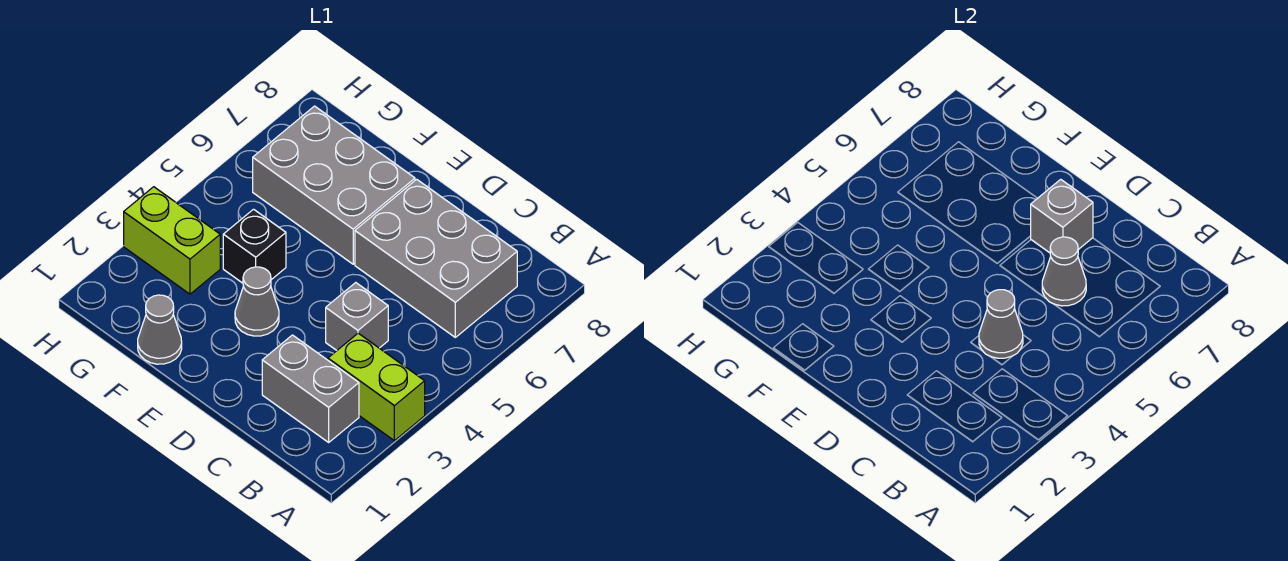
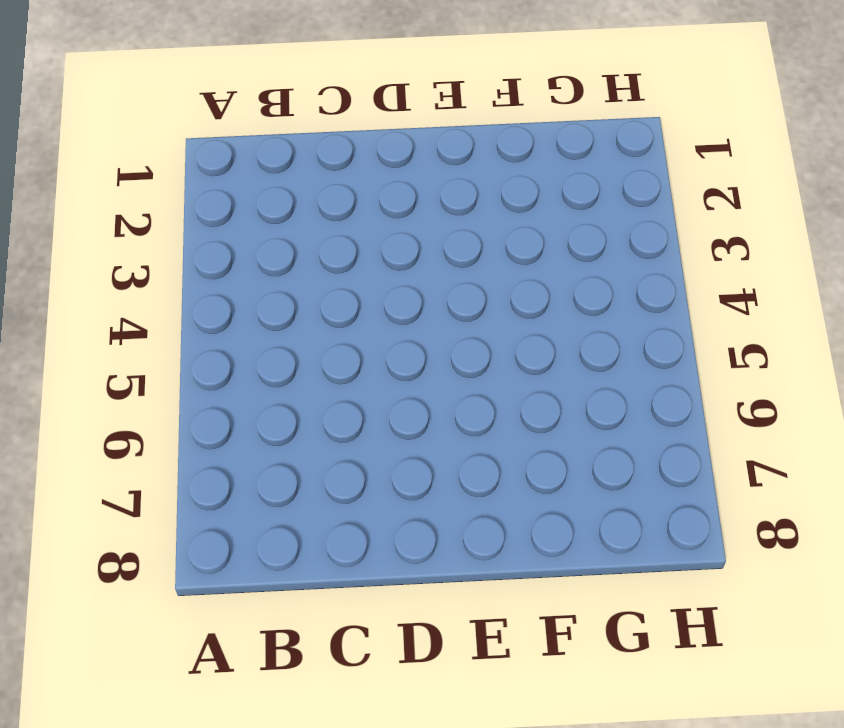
none -> lime 1x2 brick [328,333,425,441]
none -> grey 1x2 brick [262,335,359,442]
none -> grey 2x3 brick [355,179,517,337]

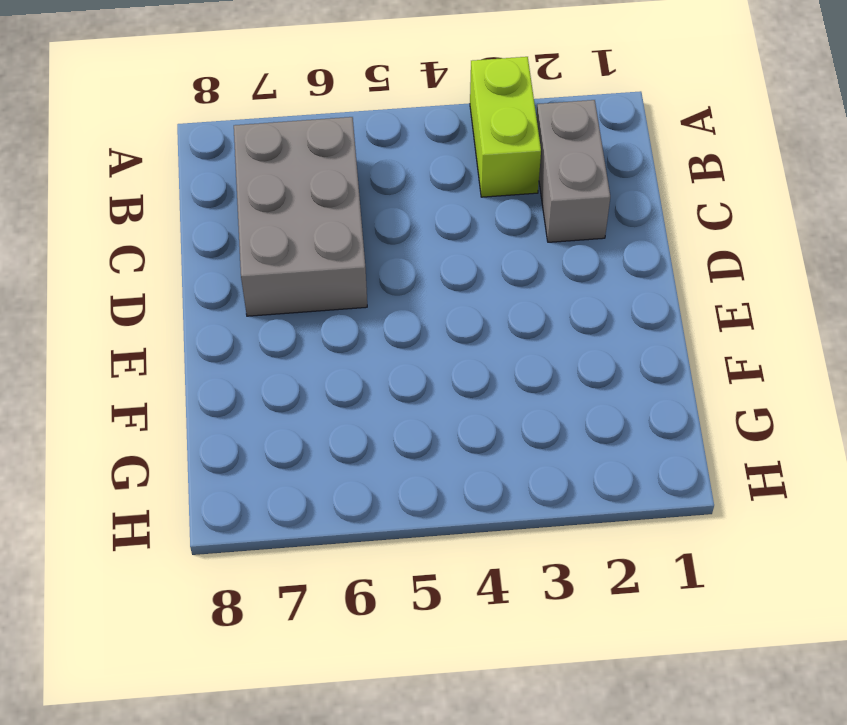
none -> grey 1x1 brick [326,283,388,350]
none -> grey 1x1 cone [235,267,279,336]
none -> grey 2x3 brick [253,106,415,264]

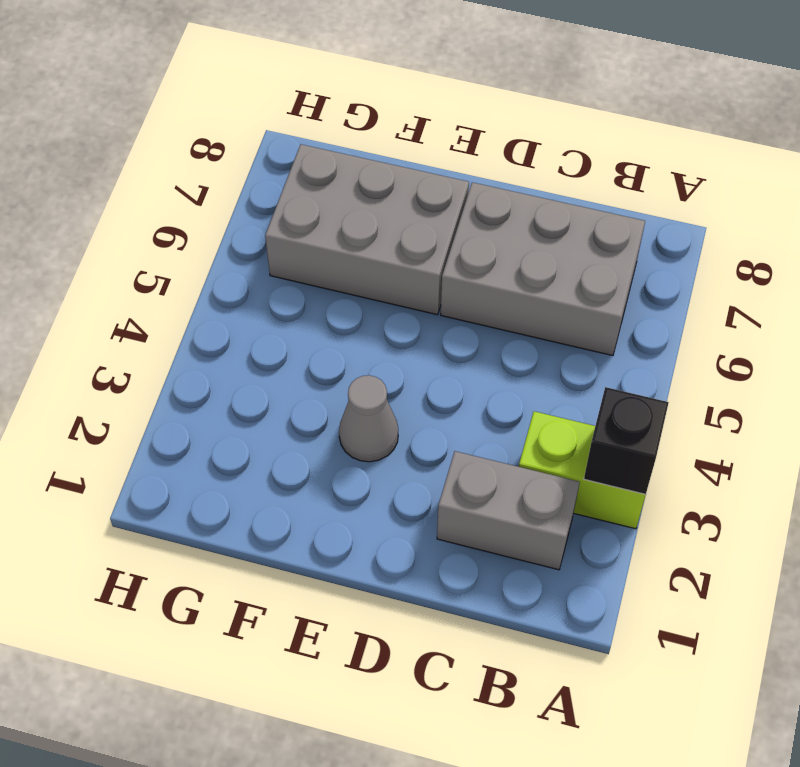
black 1x1 brick [584,387,669,494] -> black 1x1 brick moved to [223,209,286,283]
none -> grey 1x1 brick [326,283,388,350]
none -> grey 1x1 cone [138,295,182,364]
none -> lime 1x2 brick [124,187,220,294]

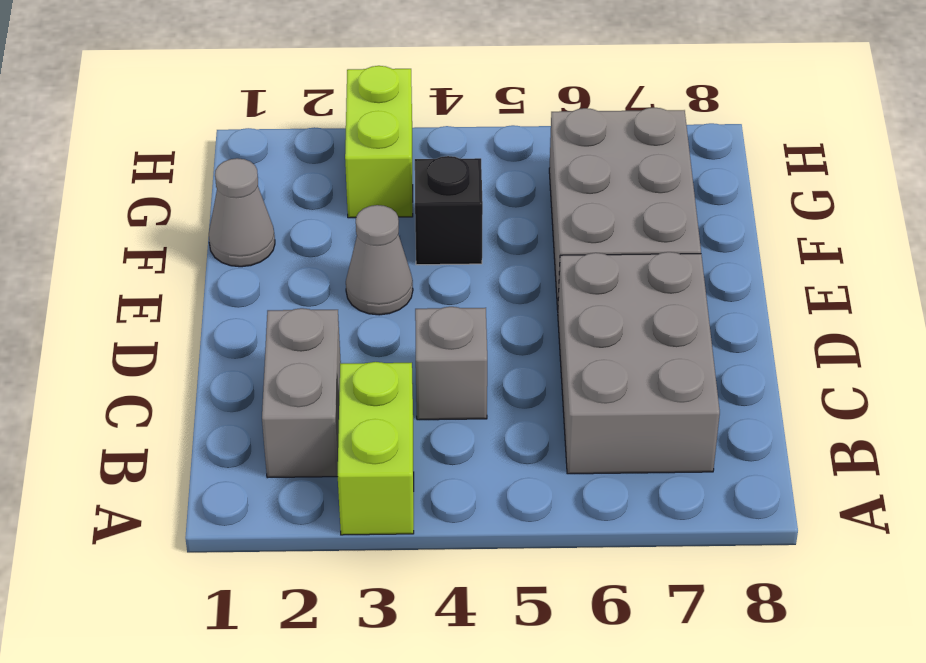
none -> grey 1x1 cone [979,290,1023,358]
none -> grey 1x1 cone [1042,237,1086,306]
none -> grey 1x1 brick [1031,179,1093,253]

